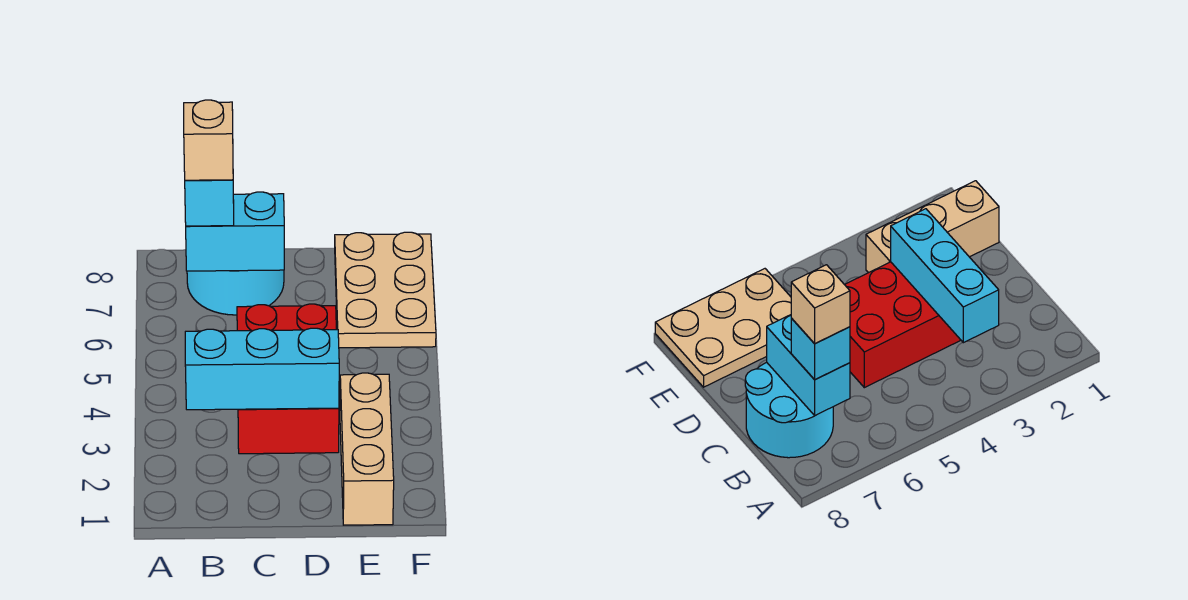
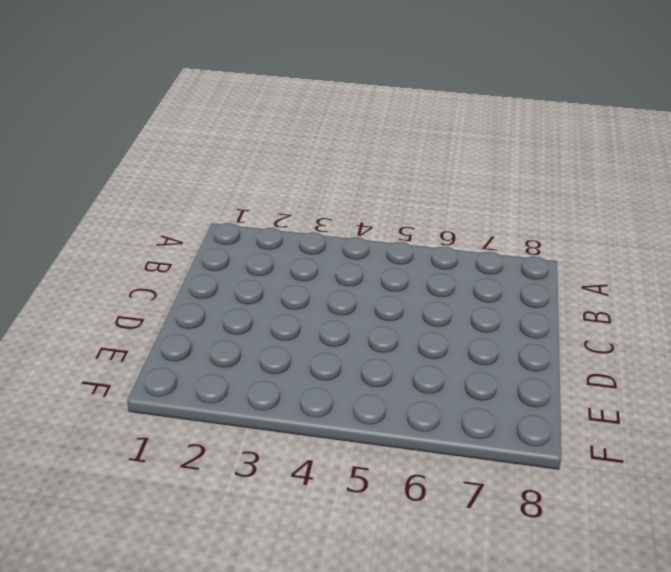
none -> cyan 2x2 round brick [187,270,284,315]
none -> red 2x3 brick [237,304,339,454]

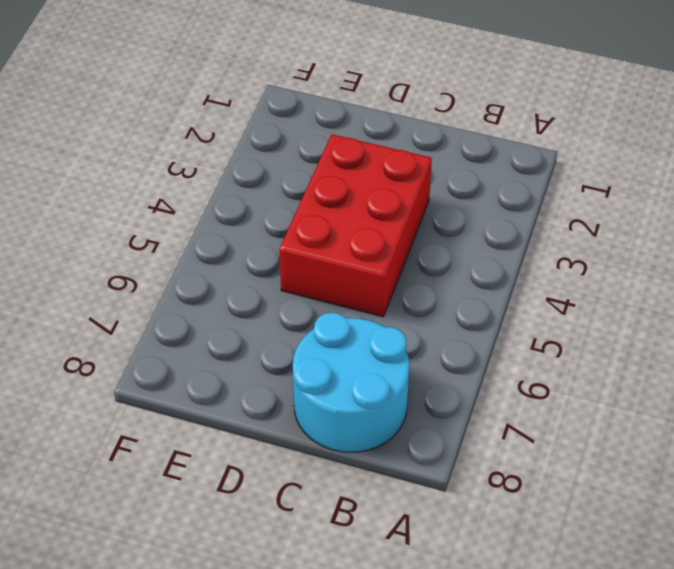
none -> tan 1x3 brick [340,373,394,525]
none -> tan 2x3 plate [335,232,436,348]

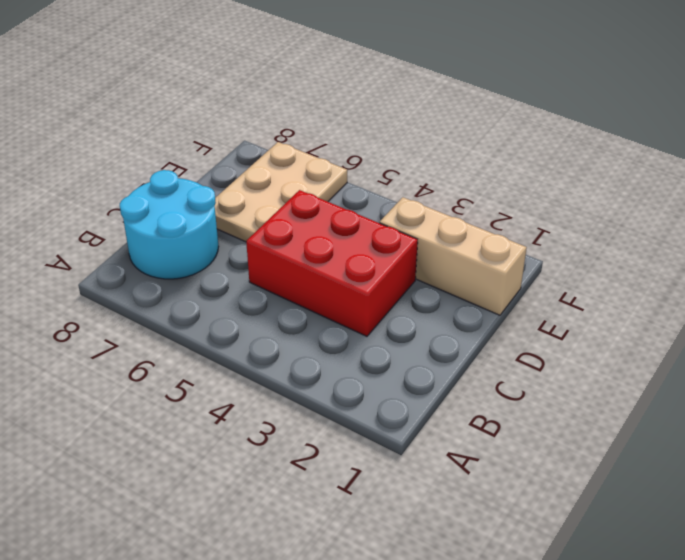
tan 2x3 plate [215,142,347,242] -> tan 2x3 plate turned to [335,232,436,348]
none -> cyan 1x3 brick [185,328,339,410]
none -> cyan 1x2 brick [186,192,284,271]

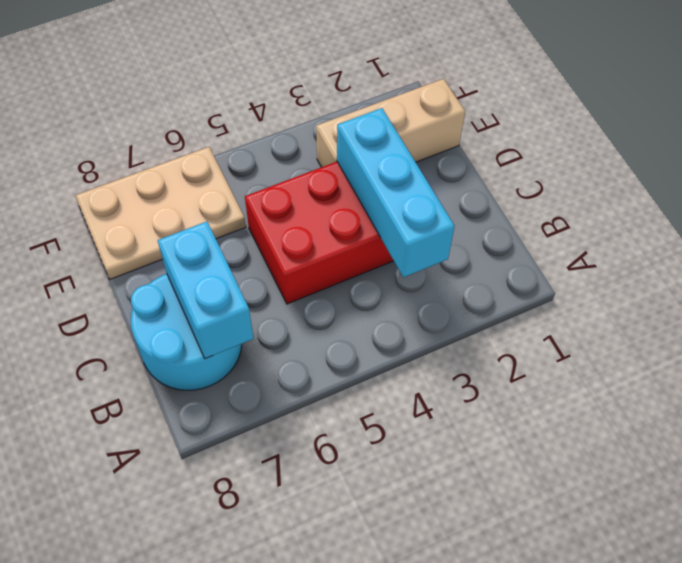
none -> cyan 1x1 brick [185,180,234,226]
none -> tan 1x1 brick [184,100,233,180]

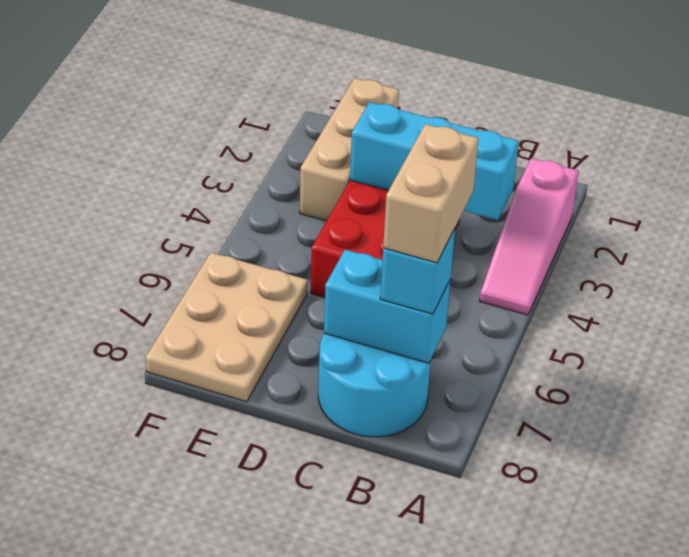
pink 1x3 slope [480,158,579,315] -> none
tan 1x2 brick [383,124,479,263] -> tan 1x1 brick [184,100,233,180]

